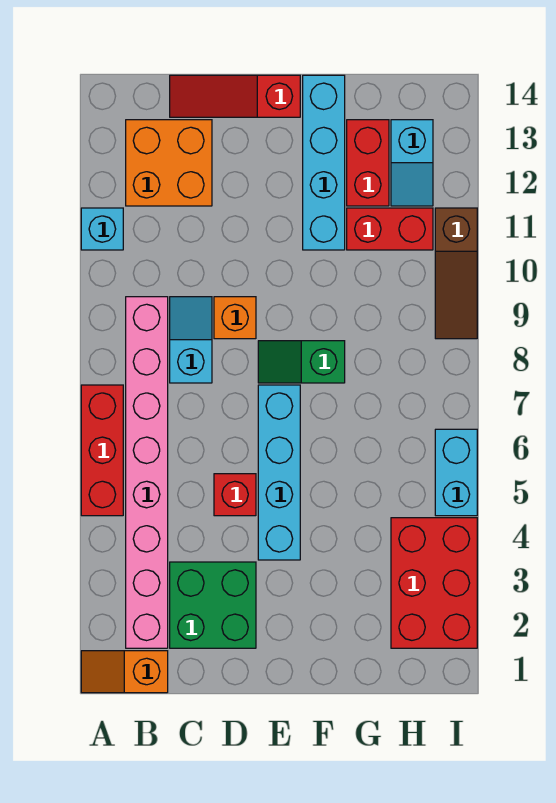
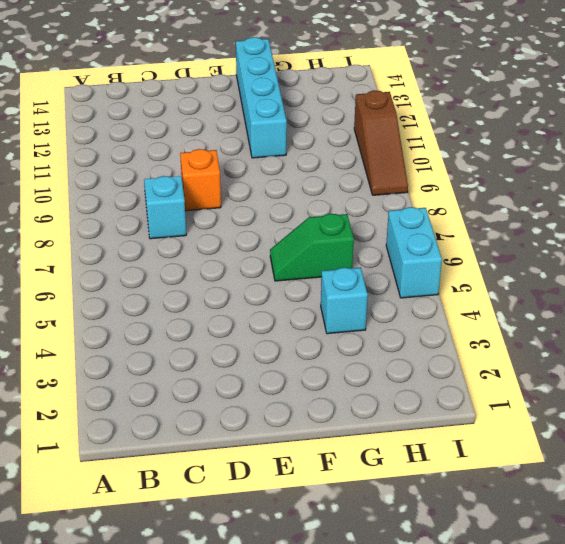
green 1x2 slope [270,214,354,281] -> green 1x2 slope moved to [258,341,345,383]
cyan 1x1 brick [321,267,368,334] -> cyan 1x1 brick moved to [81,208,123,250]
none -> orange 1x2 slope [81,651,168,693]
none -> red 1x3 brick [81,385,123,516]
none -> pink 1x8 brick [126,297,168,648]

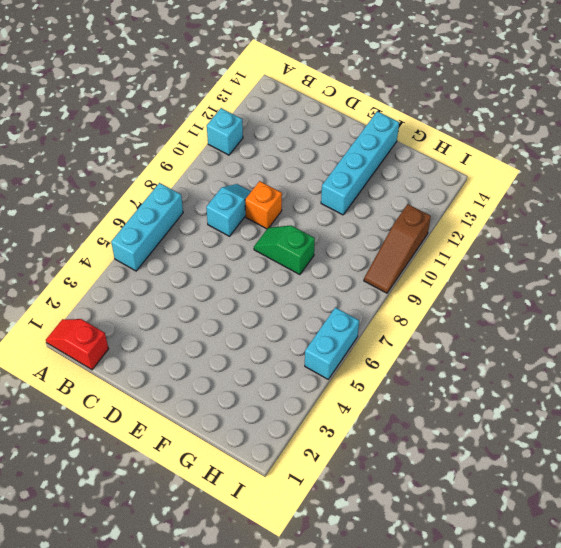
red 1x2 slope [46,319,109,370] -> orange 1x2 slope [81,651,168,693]
cyan 1x3 brick [111,183,183,271] -> red 1x3 brick [81,385,123,516]
none -> pink 1x8 brick [126,297,168,648]
none -> orange 2x2 brick [126,120,212,206]
none -> green 2x2 brick [170,562,256,648]

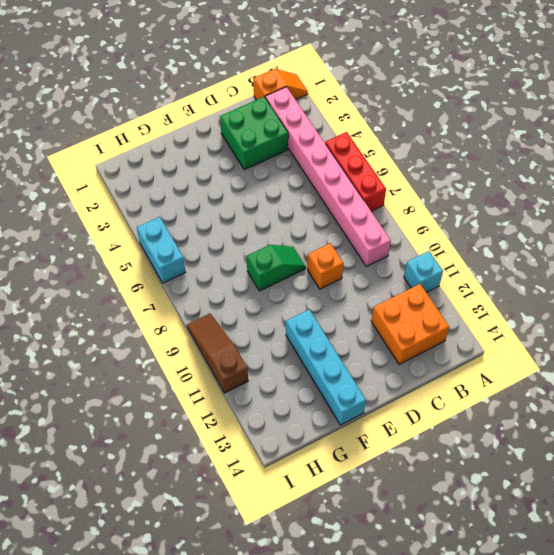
none -> cyan 1x2 slope [170,297,212,383]
none -> red 1x3 slope [170,75,300,117]
none -> red 1x1 brick [214,474,256,516]

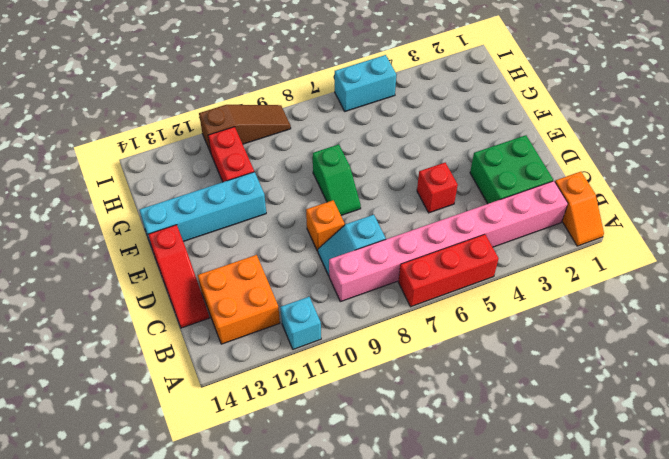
none -> cyan 1x4 brick [258,385,300,560]
none -> red 1x2 brick [347,120,389,206]
none -> red 2x3 brick [391,518,477,648]

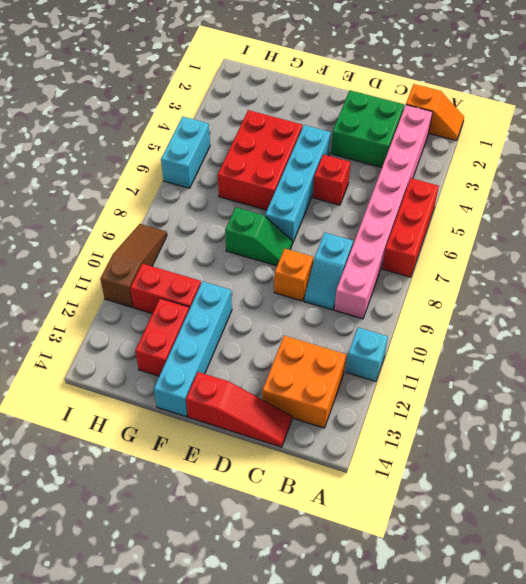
red 2x3 brick [218,110,302,210] -> red 2x3 brick moved to [391,518,477,648]
none -> cyan 1x2 slope [391,120,433,206]

